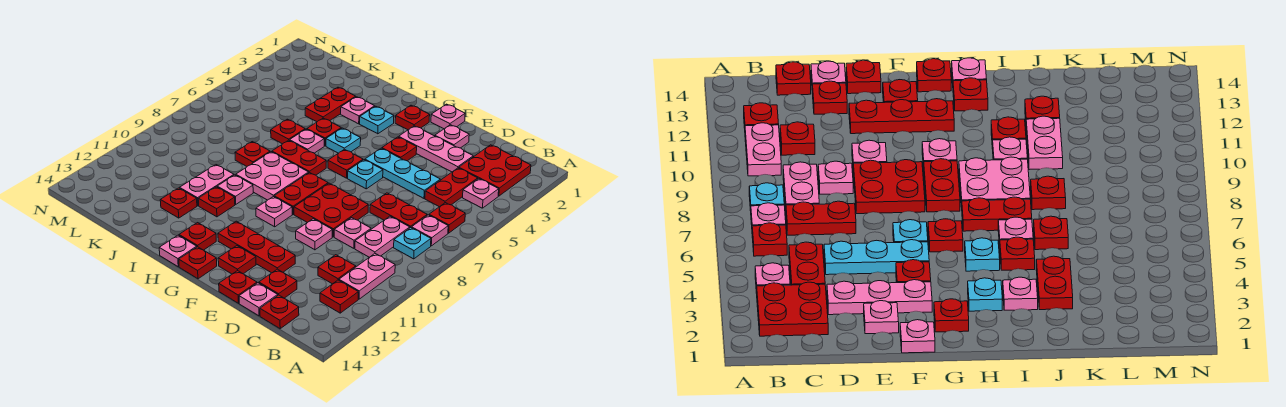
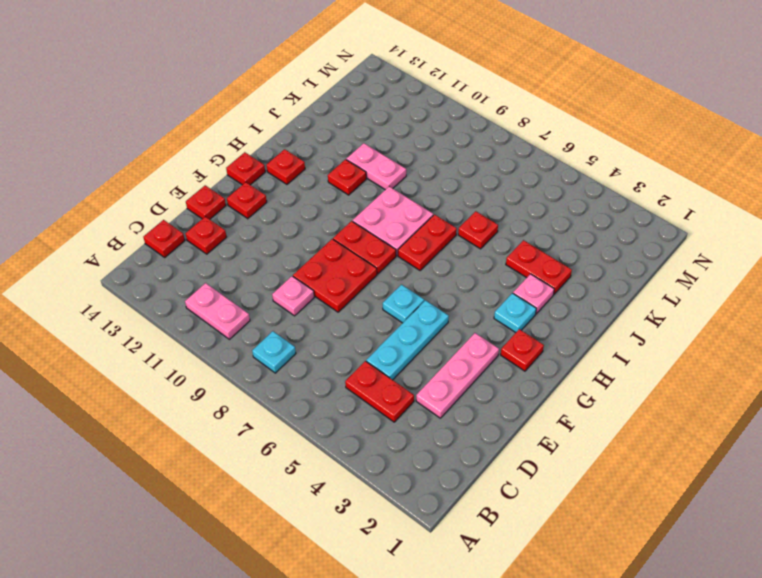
none -> red 2x2 plate [459,145,531,196]
none -> pink 1x1 plate [463,179,499,208]
none -> red 1x1 plate [429,203,465,233]
none -> pink 1x1 plate [412,215,448,246]

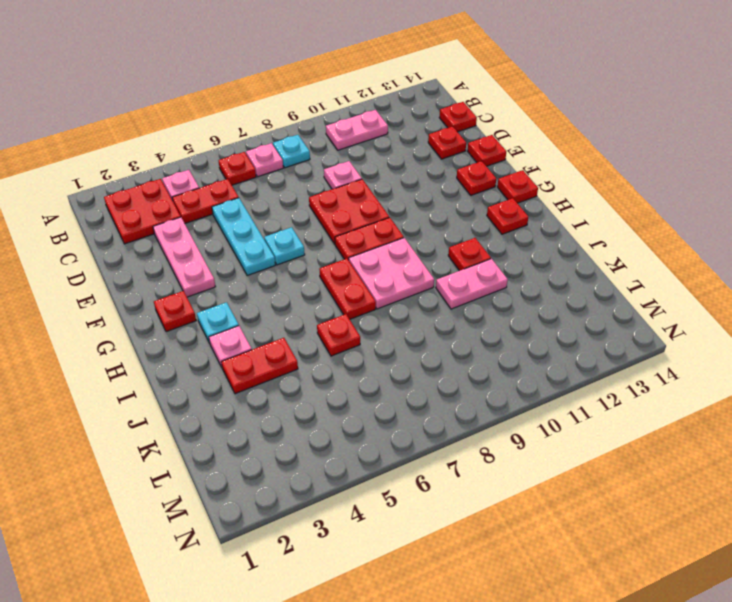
none -> red 1x1 plate [320,280,358,313]
none -> red 1x2 plate [370,193,427,228]
none -> pink 1x2 plate [355,216,410,257]
none -> red 1x1 plate [318,255,356,284]

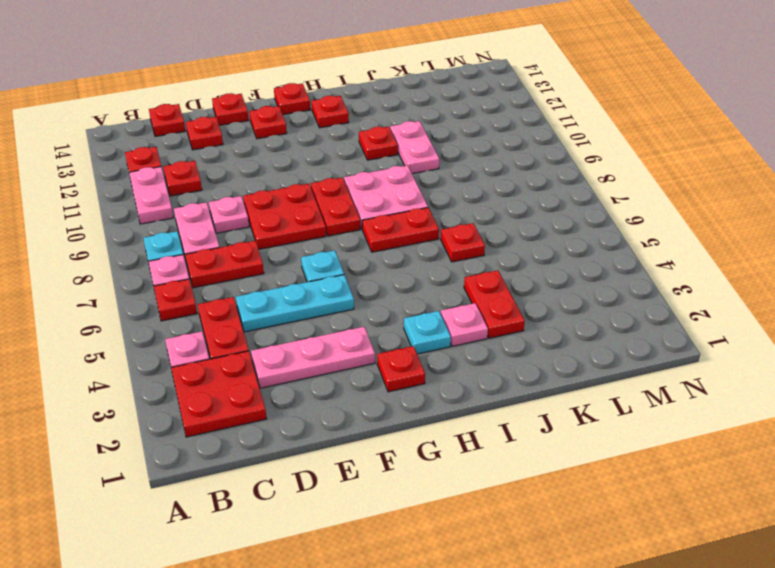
none -> pink 1x1 plate [239,283,278,316]
none -> pink 1x1 plate [435,125,469,148]
none -> pink 1x1 plate [296,219,332,250]
none -> red 1x3 plate [218,221,295,273]

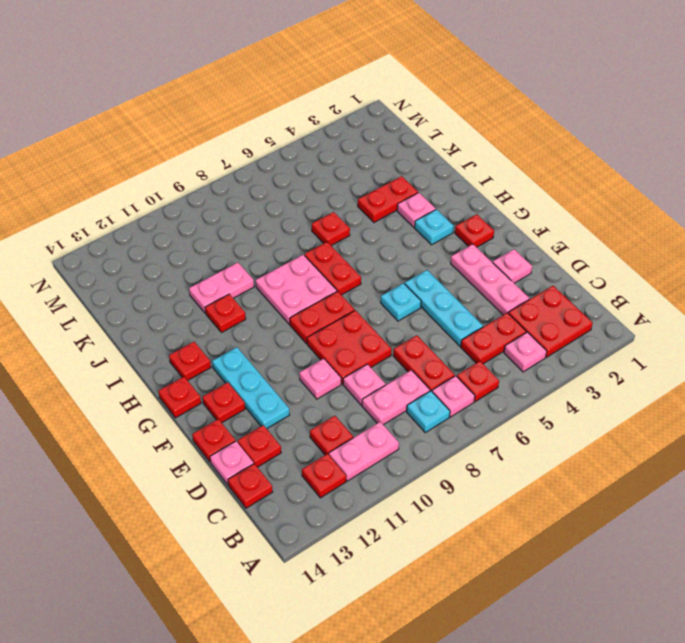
cyan 1x3 plate [212,347,290,429] -> red 1x3 plate [218,221,295,273]
none -> pink 1x1 plate [431,104,465,129]
none -> red 1x1 plate [382,137,417,161]
none -> red 1x1 plate [328,149,363,178]
none -> pink 1x1 plate [256,196,292,227]

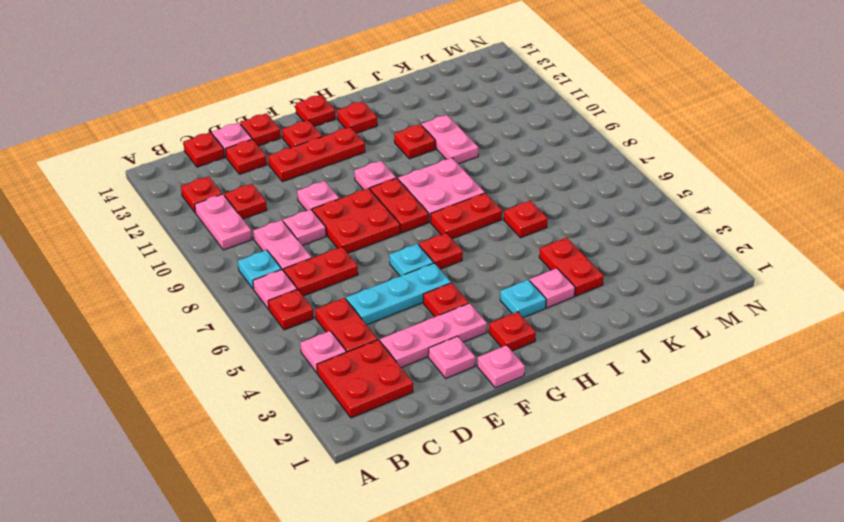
none -> cyan 1x1 plate [326,128,361,153]
none -> pink 1x1 plate [159,235,197,267]
none -> red 1x1 plate [307,118,341,146]
none -> pink 1x1 plate [290,129,324,153]

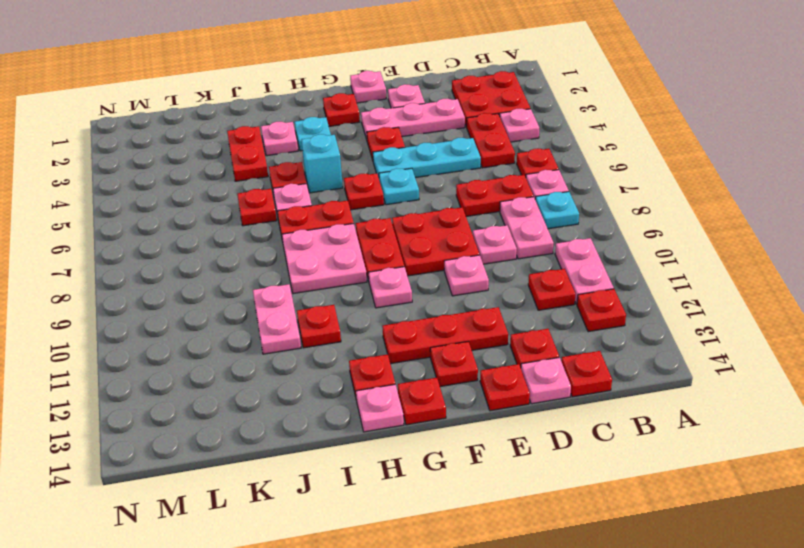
cyan 1x1 brick [301,134,343,193] -> cyan 1x1 plate [326,128,361,153]
none -> pink 1x1 plate [217,175,253,204]
none -> red 1x1 plate [235,142,270,166]
none -> red 1x1 plate [160,188,197,218]

